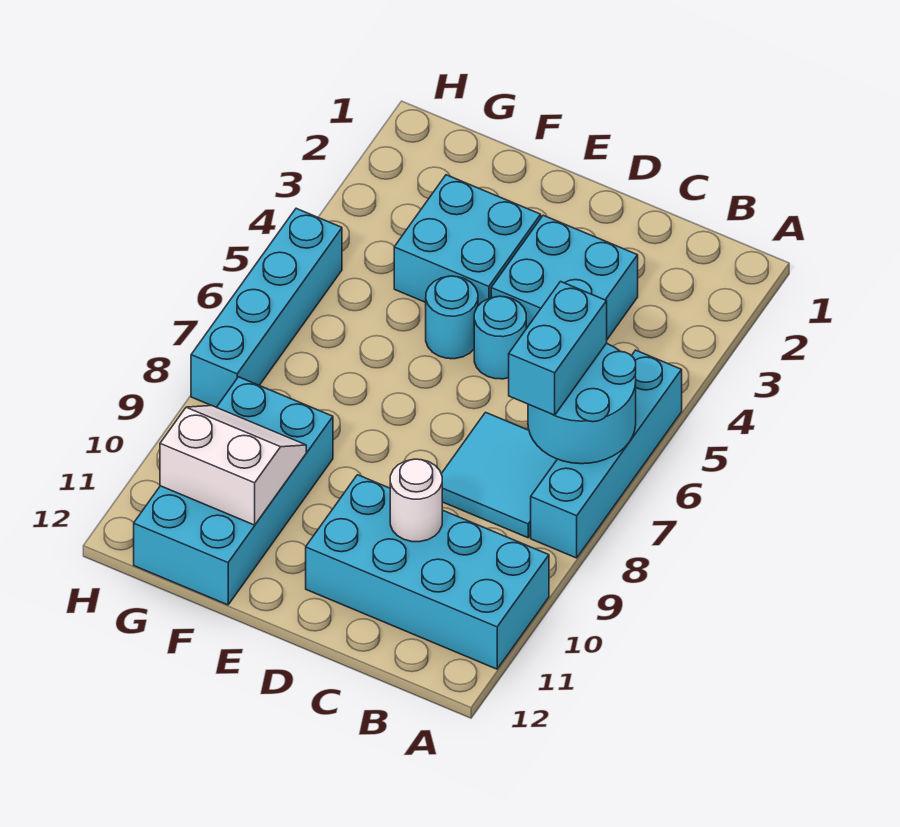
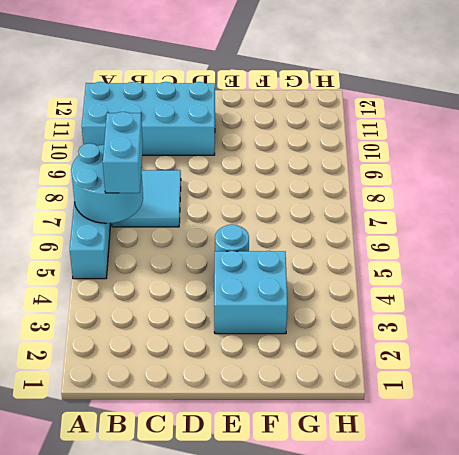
none -> cyan 2x2 brick [491,215,638,339]
none -> cyan 1x1 round brick [474,296,526,379]
none -> cyan 2x4 brick [134,377,333,605]

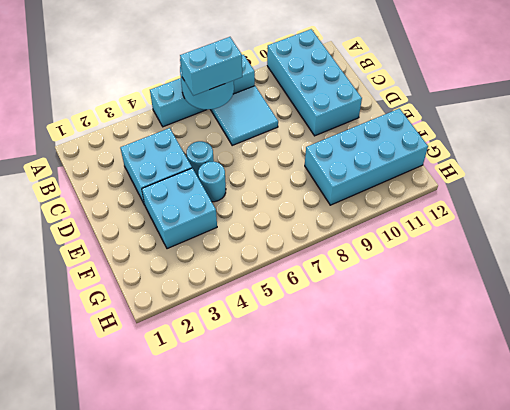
none -> cyan 1x4 brick [191,208,342,407]
none -> white 1x1 round brick [390,459,442,542]
none -> white 2x2 slope [160,406,306,525]

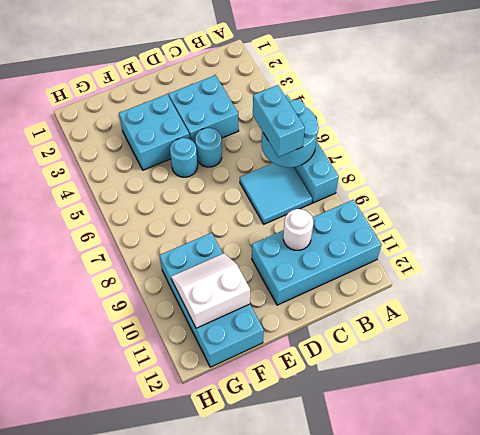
none -> cyan 1x4 brick [191,208,342,407]

